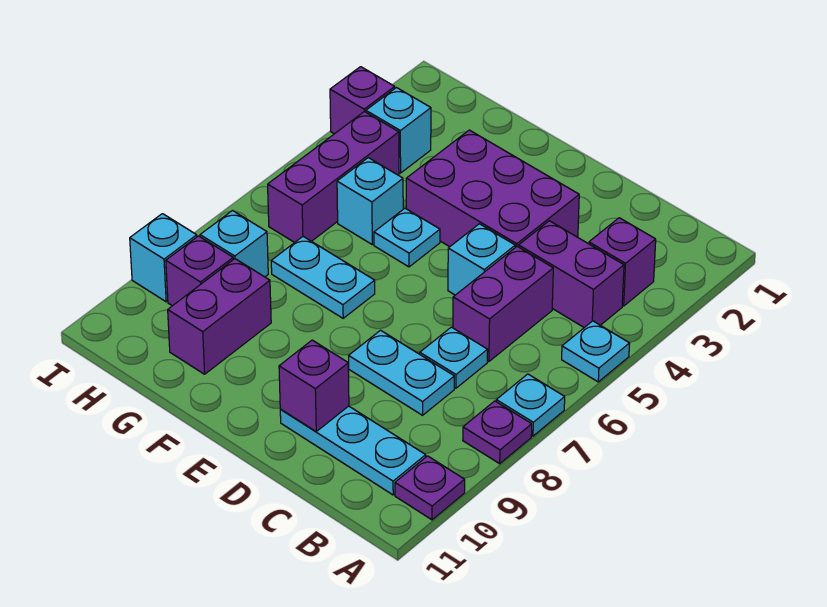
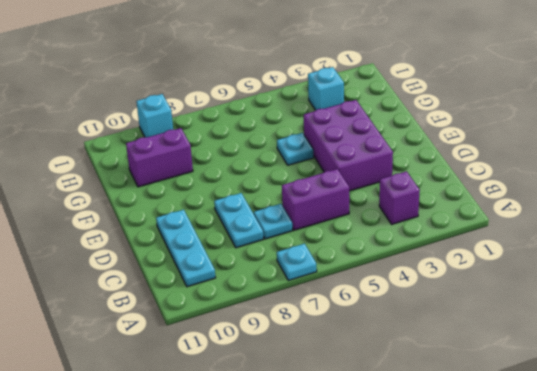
none -> cyan 1x1 plate [562,321,630,382]
none -> purple 1x1 plate [463,401,532,464]
none -> purple 1x1 plate [395,456,465,520]

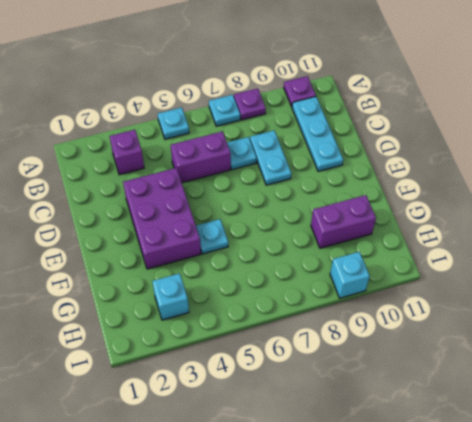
none -> purple 1x2 brick [519,221,624,328]
none -> cyan 1x1 brick [448,224,515,295]
none -> cyan 1x2 plate [271,237,375,318]

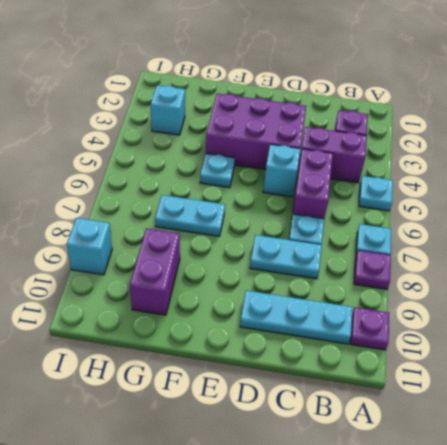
none -> cyan 1x1 brick [337,158,403,244]
none -> purple 1x3 brick [268,112,399,243]
none -> cyan 1x1 brick [200,211,268,277]

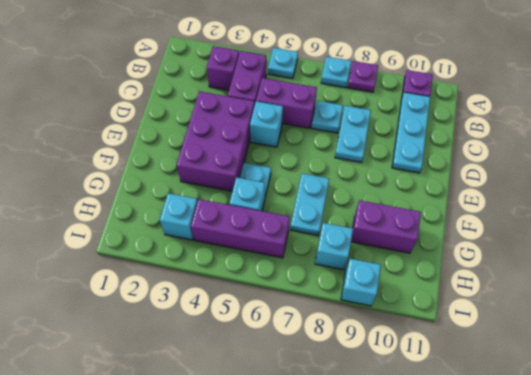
none -> purple 1x1 brick [166,236,233,306]
none -> purple 1x1 brick [330,67,395,134]
none -> purple 1x1 brick [279,340,349,431]

